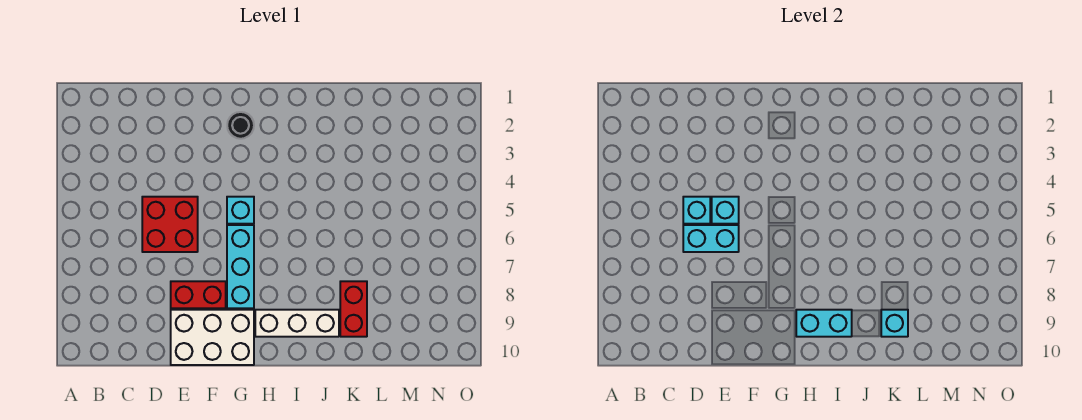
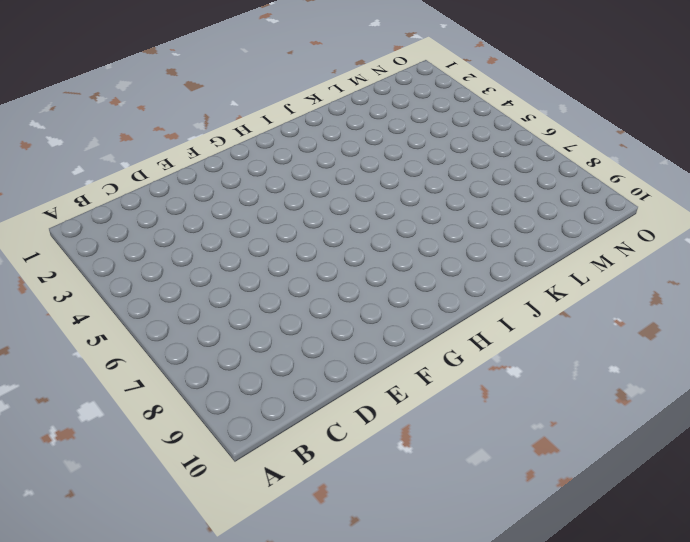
none -> red 2x2 brick [142,197,198,252]
none -> red 1x2 brick [171,281,226,308]
none -> white 2x3 brick [171,310,254,365]

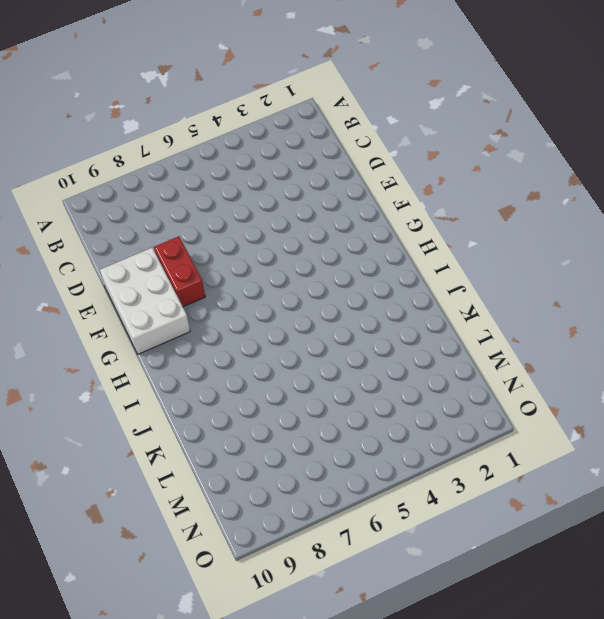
none -> red 2x2 brick [142,197,198,252]
none -> black 1x1 round brick [227,112,254,139]
none -> cyan 1x1 brick [227,197,254,224]

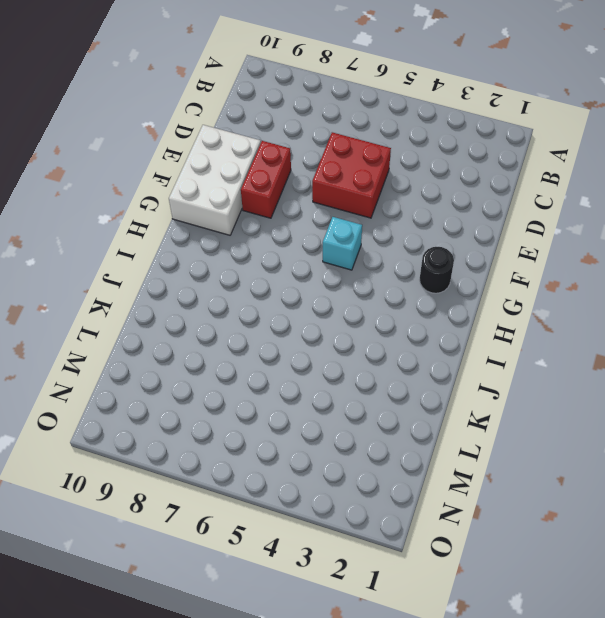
none -> cyan 1x3 brick [227,225,254,308]
none -> white 1x3 brick [255,310,339,337]
none -> red 1x2 brick [340,281,367,337]

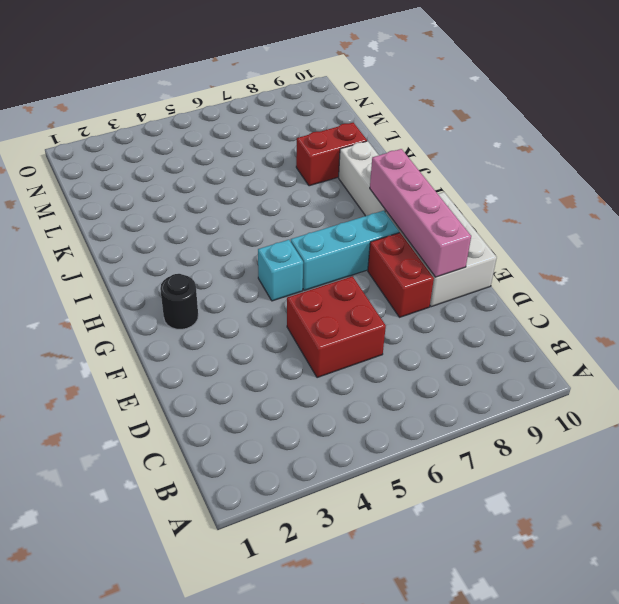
pink 1x4 brick [370,149,471,277] -> cyan 1x2 brick [796,310,852,337]
none -> cyan 1x1 brick [683,197,710,224]
none -> cyan 1x2 brick [683,225,739,252]
none -> cyan 1x1 brick [712,197,739,224]

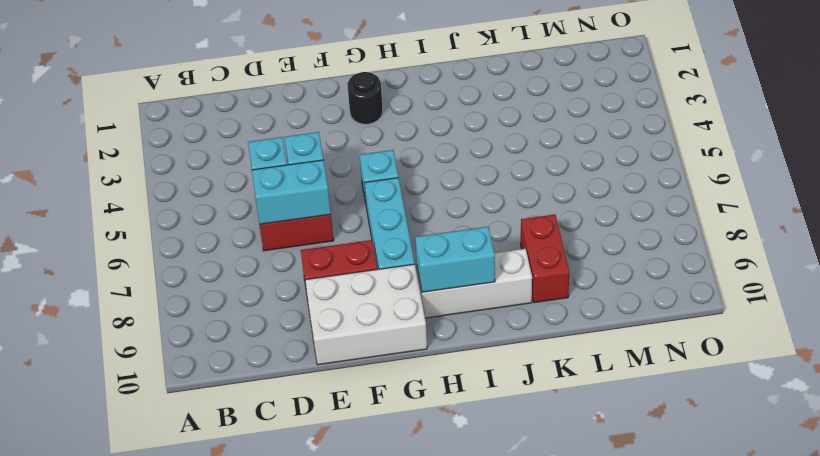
none -> cyan 1x1 brick [881,310,908,337]

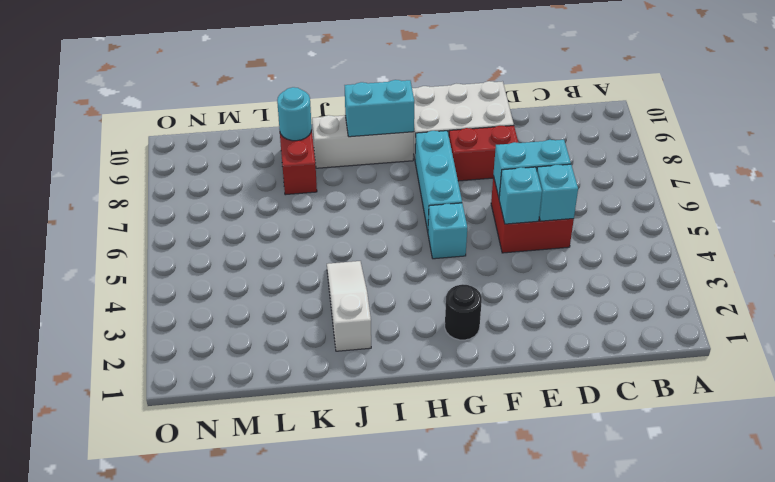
white 1x3 slope [327,261,371,351] -> none
cyan 1x1 round brick [277,87,312,141] -> cyan 1x1 brick [881,310,908,337]

